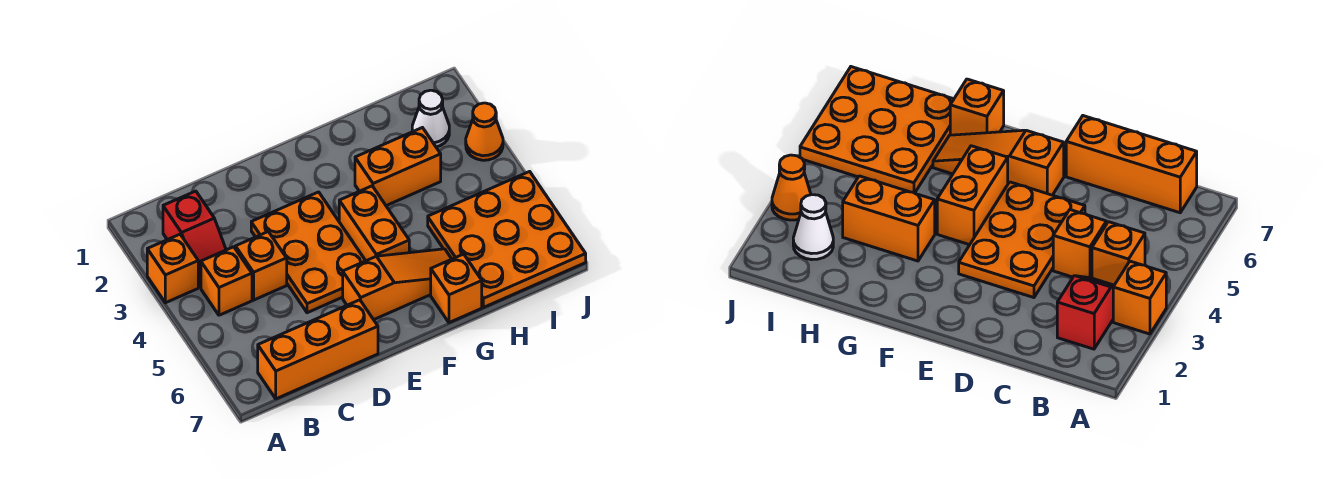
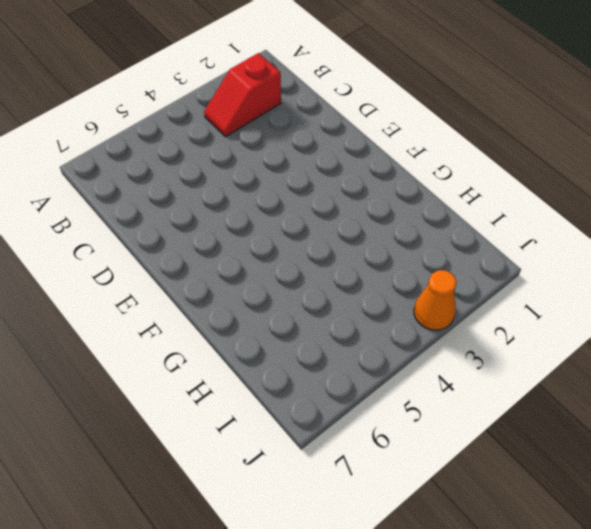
none -> orange 1x1 brick [147,234,198,303]
none -> orange 1x1 brick [201,247,252,315]
none -> orange 1x3 brick [258,300,378,399]

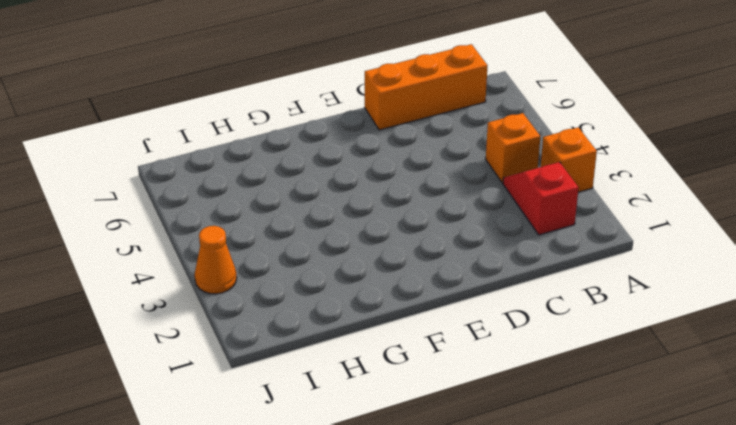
none -> orange 1x1 brick [236,232,287,300]
none -> orange 2x3 plate [251,192,365,313]
none -> orange 1x3 slope [343,249,451,320]

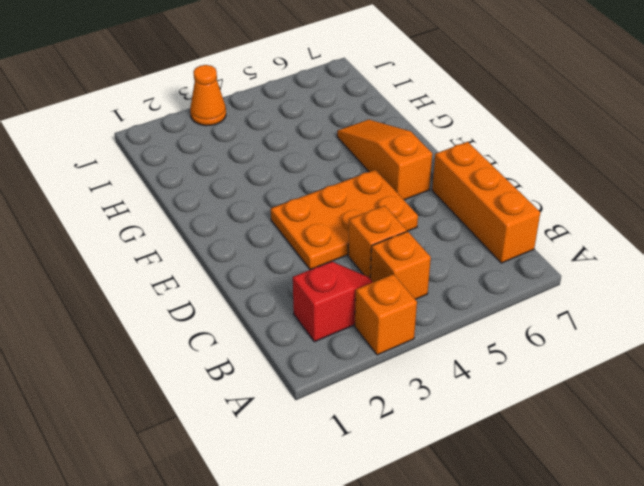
none -> orange 1x2 brick [339,186,409,261]
none -> orange 1x2 brick [355,128,441,206]
none -> orange 1x1 brick [431,254,482,323]

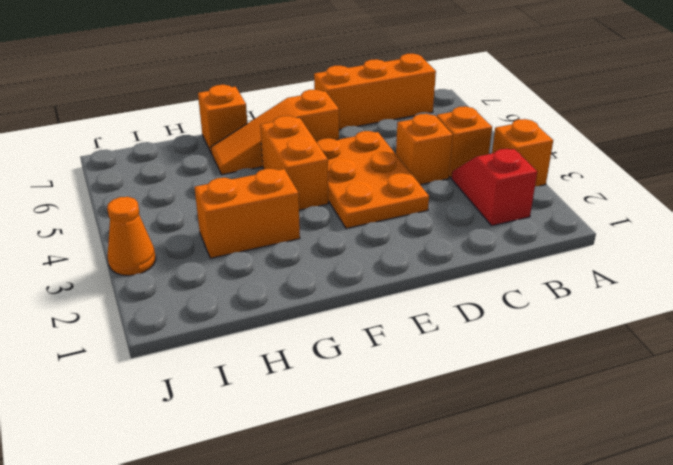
none -> orange 3x3 plate [428,171,586,307]
none -> white 1x1 cone [412,90,449,147]

